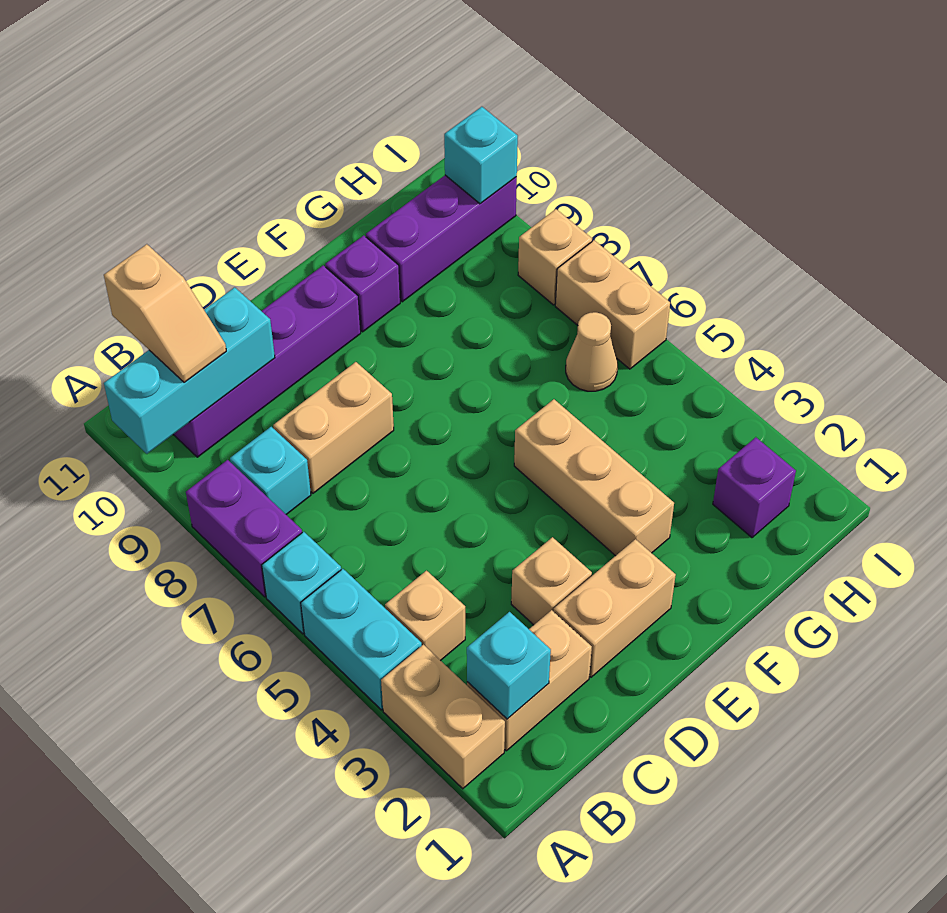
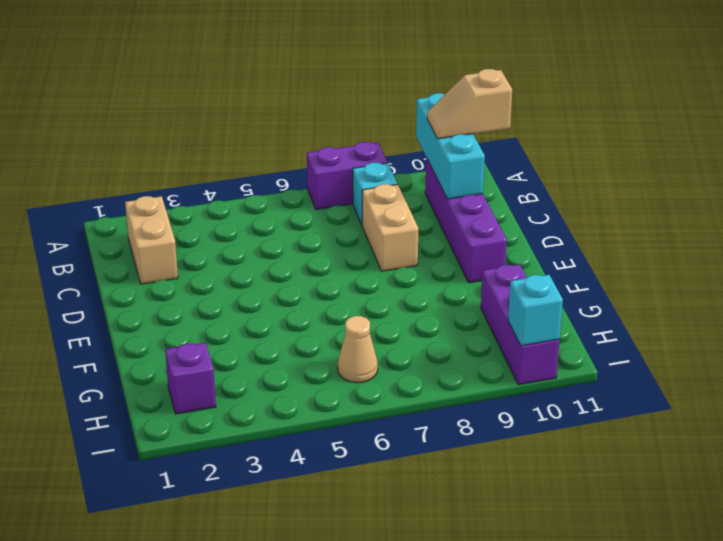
none -> tan 1x2 brick [381,644,505,789]
none -> cyan 1x2 brick [301,569,422,710]
none -> cyan 1x1 brick [262,532,341,634]

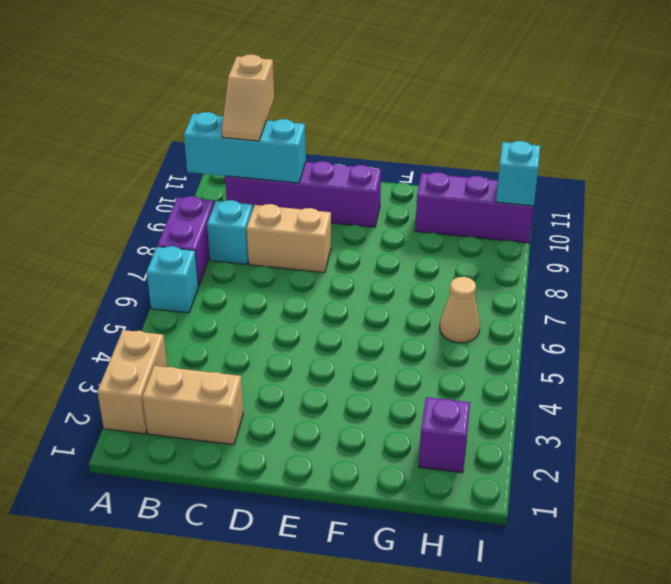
none -> cyan 1x2 brick [301,569,422,710]
none -> tan 1x1 brick [385,571,465,661]
none -> tan 1x2 brick [554,539,676,677]

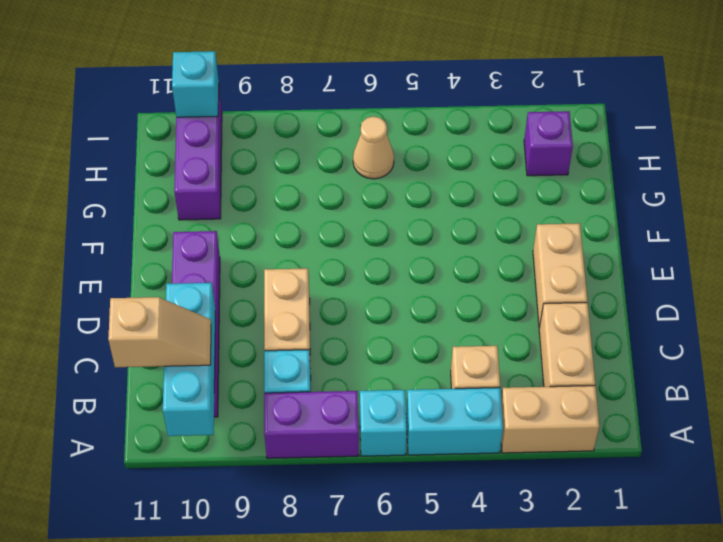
none -> tan 1x1 brick [511,537,592,625]
none -> tan 1x3 brick [514,399,674,556]
none -> purple 1x1 brick [325,235,400,332]

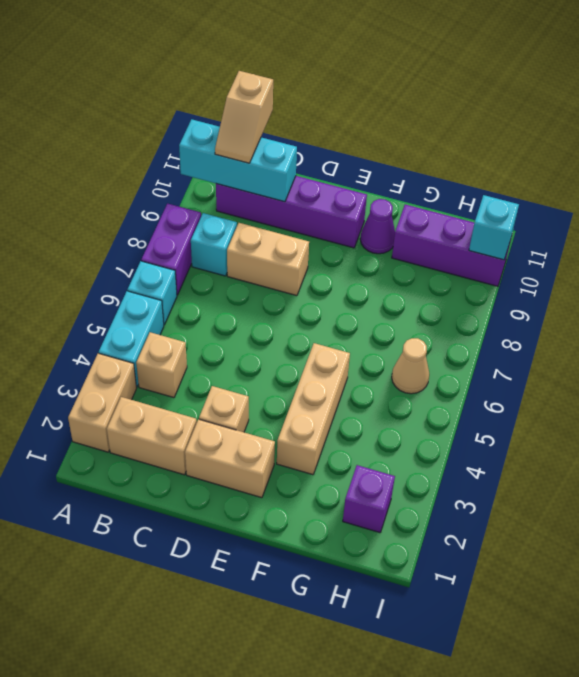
purple 1x1 cone [360,199,395,254] -> purple 1x1 brick [325,235,400,332]
none -> tan 1x2 brick [555,240,670,369]
none -> tan 1x1 brick [518,209,592,305]
none -> cyan 1x1 brick [467,612,551,719]

